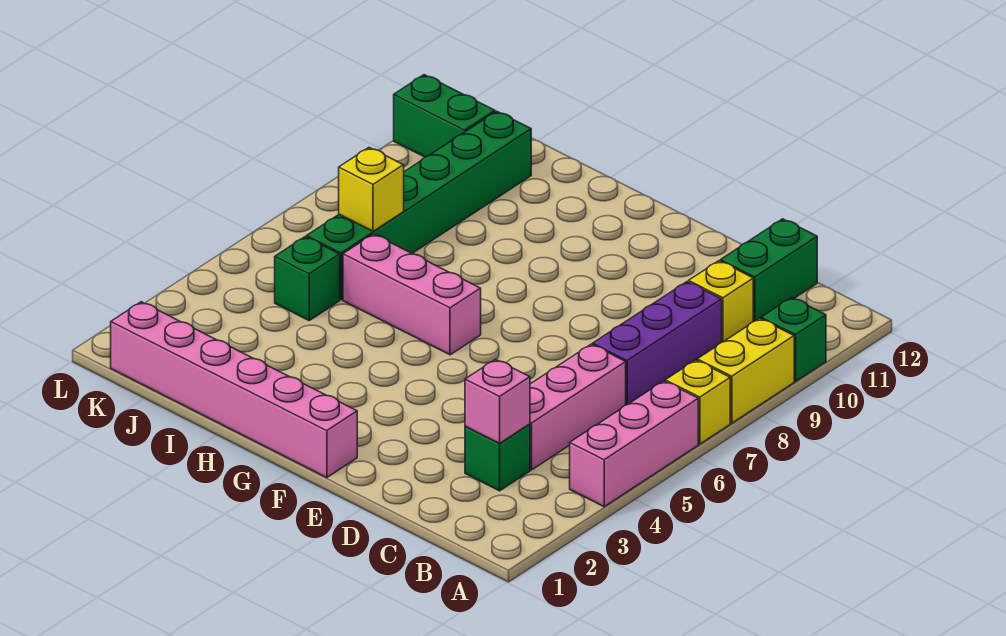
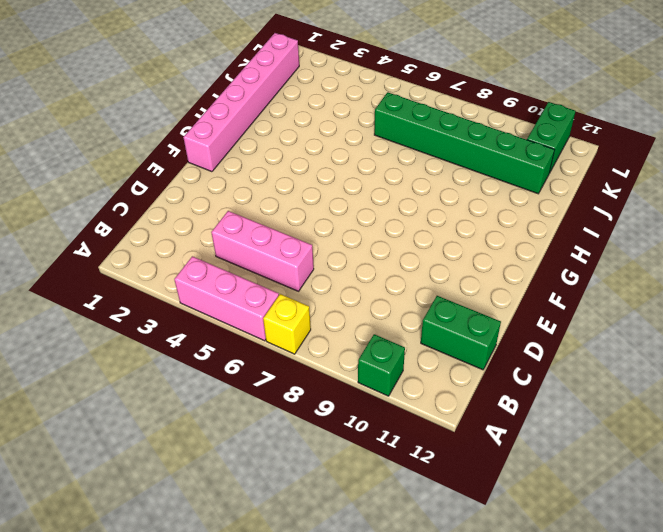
none -> yellow 1x2 brick [697,318,794,423]
none -> green 1x1 brick [465,424,530,491]
none -> purple 1x3 brick [593,282,722,405]

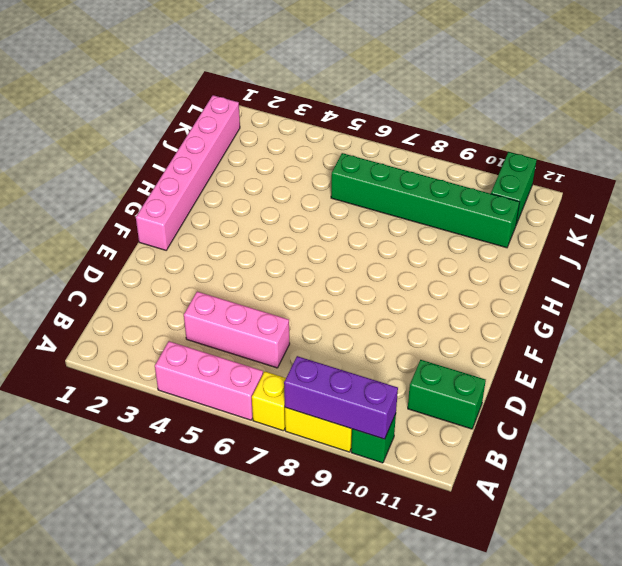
purple 1x3 brick [284,356,398,439] -> purple 1x3 brick moved to [593,282,722,405]
none -> green 1x1 brick [465,424,530,491]
none -> yellow 1x1 brick [689,261,753,342]
none -> pink 1x3 brick [343,234,481,355]

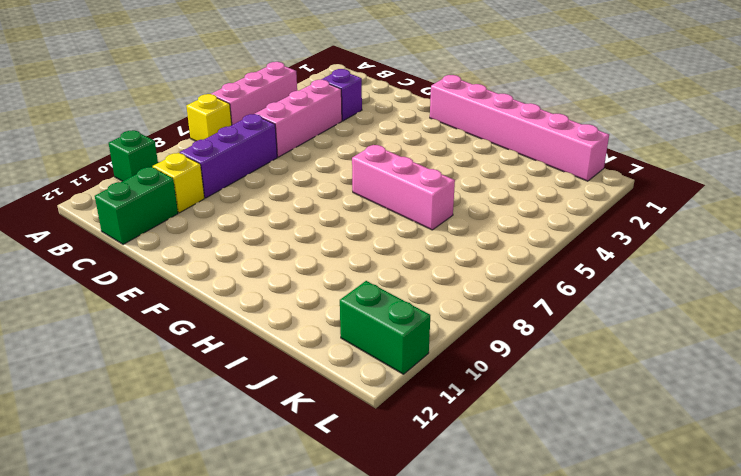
purple 1x1 brick [321,69,362,121] -> green 1x1 brick [465,424,530,491]
none -> yellow 1x2 brick [697,318,794,423]
none -> green 1x1 brick [275,237,340,320]
none -> green 1x6 brick [307,111,531,300]

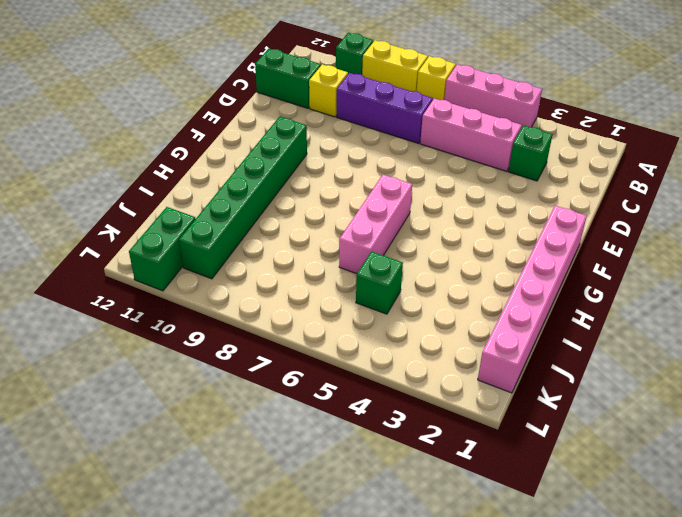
green 1x6 brick [179,117,307,279] -> green 1x6 brick turned to [307,111,531,300]
none -> pink 1x1 brick [465,359,530,443]
none -> yellow 1x1 brick [339,148,404,231]

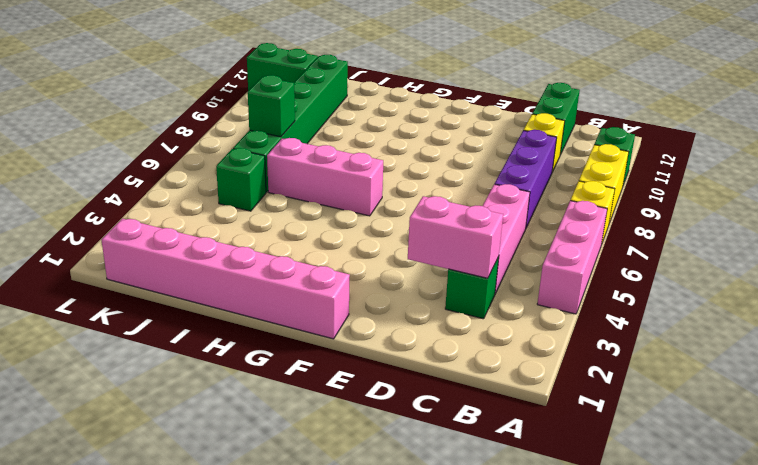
pink 1x2 brick [408,196,503,278] -> pink 1x1 brick [465,359,530,443]
green 1x1 brick [248,75,295,137] -> yellow 1x1 brick [339,148,404,231]

